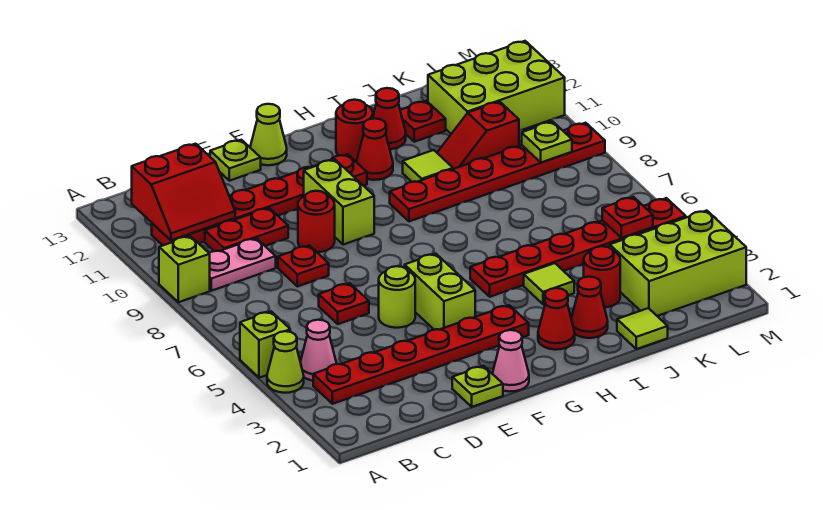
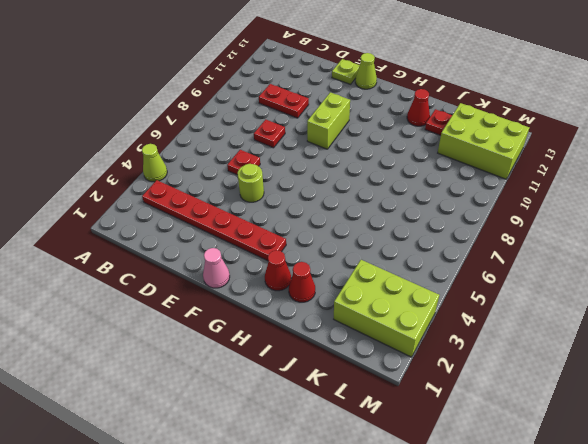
none -> lime 1x1 brick [240,312,290,378]
none -> lime 1x1 brick [159,236,210,302]
none -> pink 1x1 cone [300,320,336,381]
none -> pink 1x2 plate [209,238,276,291]

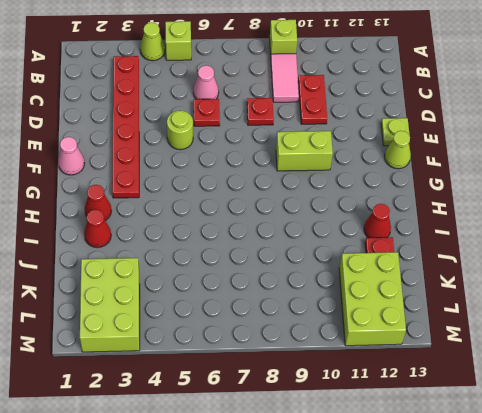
pink 1x2 tile [271,54,299,102] -> pink 1x2 plate [209,238,276,291]
pink 1x1 cone [193,65,219,99] -> pink 1x1 cone moved to [300,320,336,381]
none -> red 1x6 plate [152,154,367,245]
none -> lime 1x1 plate [452,366,503,407]
none -> red 1x1 round brick [298,191,335,252]
none -> lime 1x2 brick [405,254,475,330]

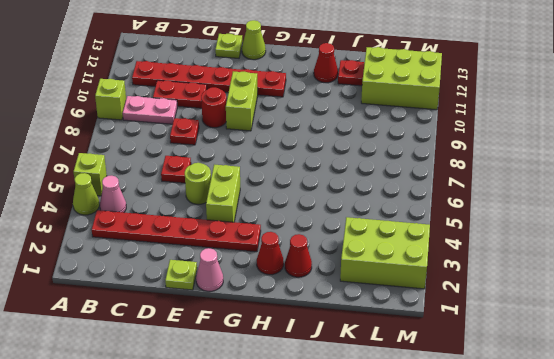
none -> red 1x6 plate [470,198,686,297]
none -> red 1x6 plate [390,123,605,221]
none -> red 1x1 cone [357,118,393,180]
none -> red 1x1 round brick [336,100,373,161]

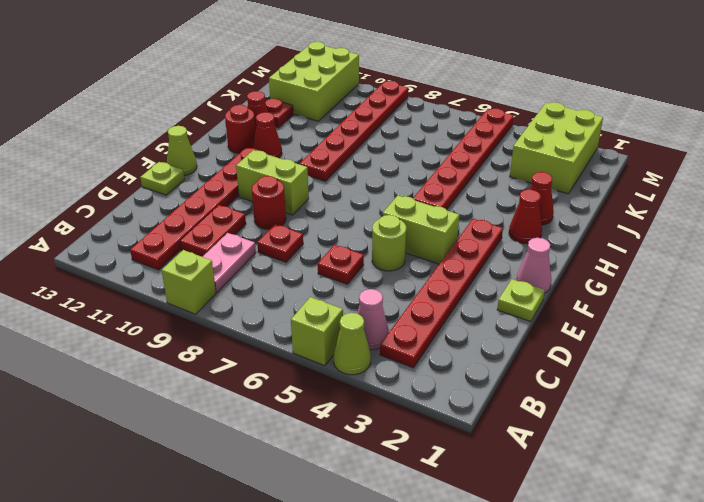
none -> lime 1x1 tile [524,263,574,304]
none -> lime 1x1 tile [403,150,453,182]
none -> lime 1x1 tile [617,308,668,349]
none -> red 1x1 round brick [584,246,620,307]

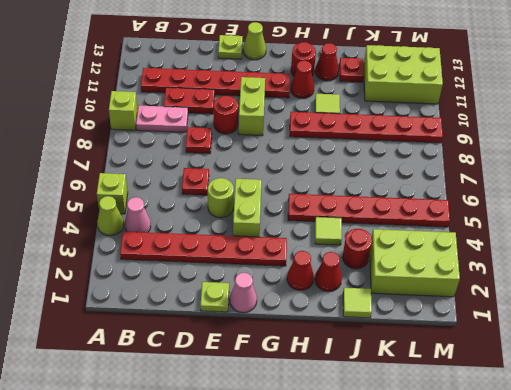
none -> red 1x2 slope [437,102,519,169]
none -> red 2x2 slope [132,144,235,240]
none -> red 1x1 plate [602,197,653,238]
none -> lime 1x1 plate [522,122,572,163]

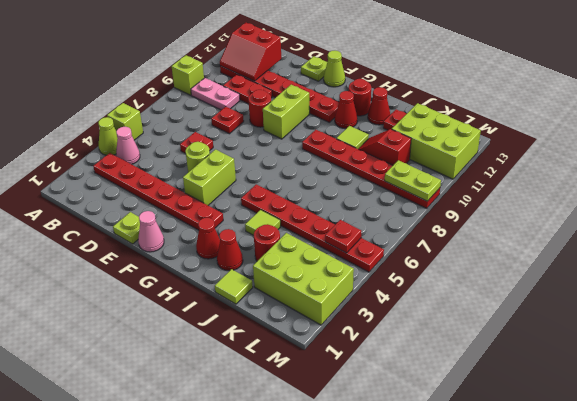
lime 1x2 plate [385,160,441,201] -> lime 1x1 plate [522,122,572,163]

